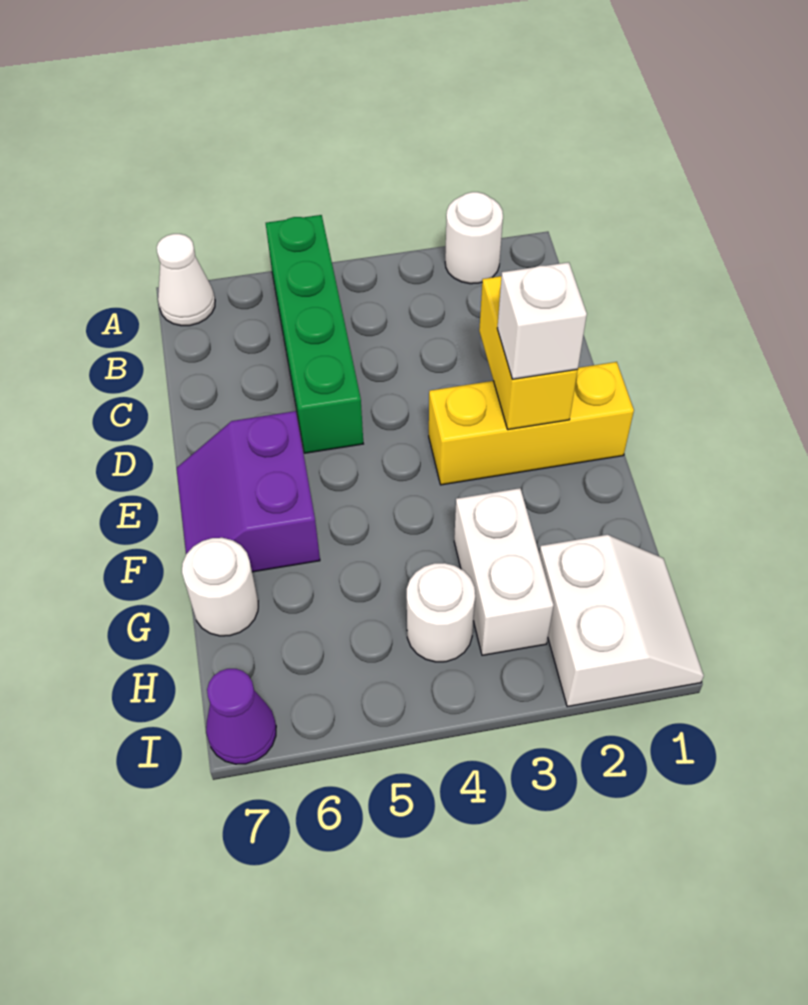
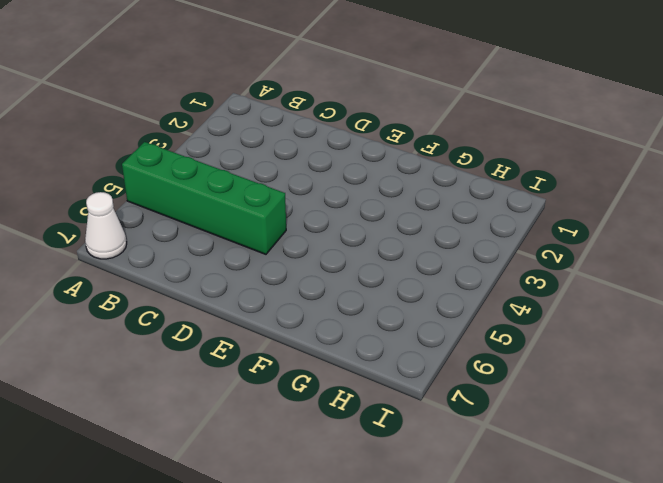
none -> white 1x1 round brick [445,192,503,284]
none -> yellow 1x3 brick [429,362,634,485]
none -> purple 2x2 slope [177,411,320,572]

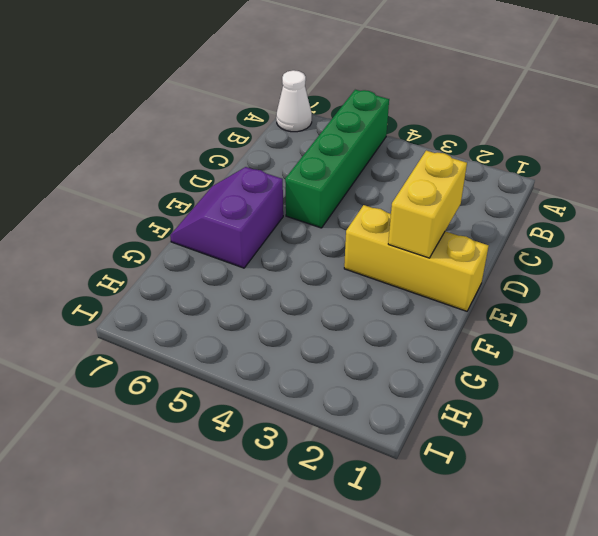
none -> white 1x1 round brick [445,192,503,284]
none -> white 1x2 brick [454,488,554,655]
none -> white 1x1 round brick [182,538,258,636]

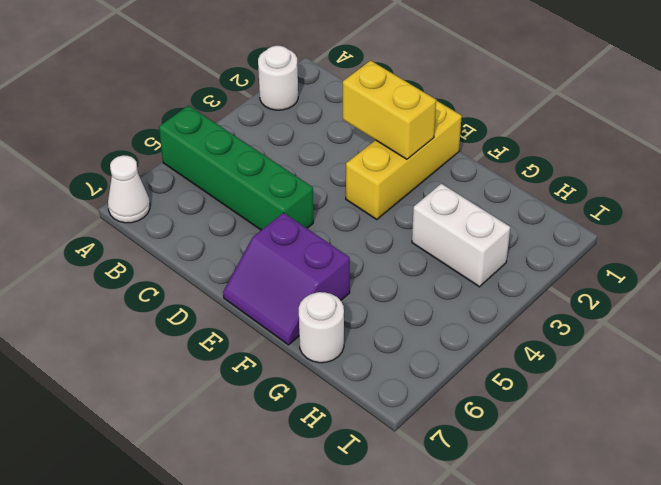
none -> white 2x2 slope [539,535,704,707]
none -> white 1x1 round brick [407,563,475,662]
none -> purple 1x1 cone [206,669,276,764]

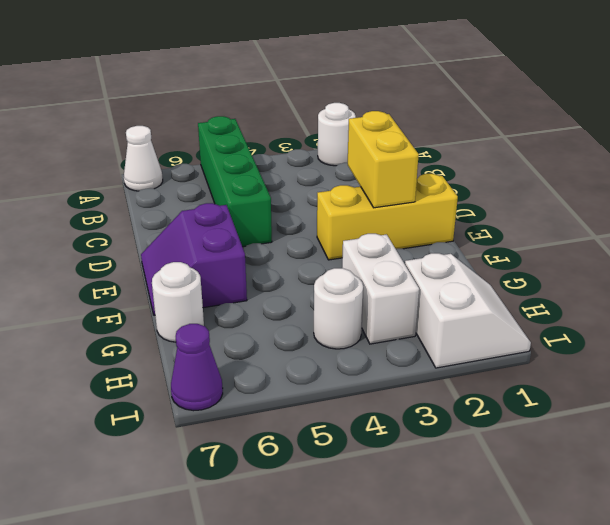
none -> white 1x1 brick [497,262,587,379]

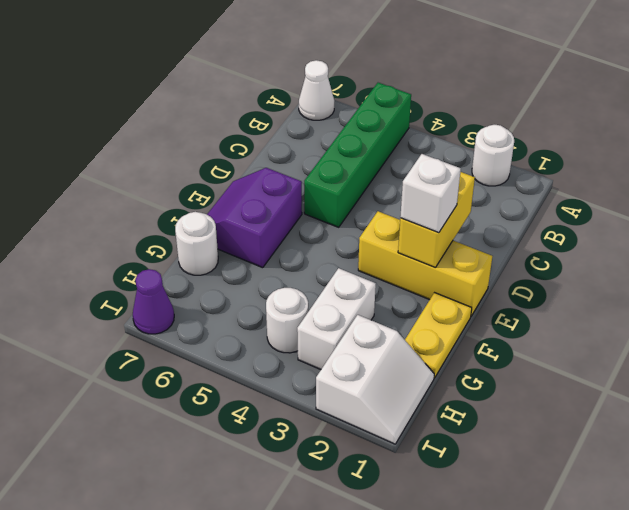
yellow 1x2 plate [405,293,472,378] -> none

